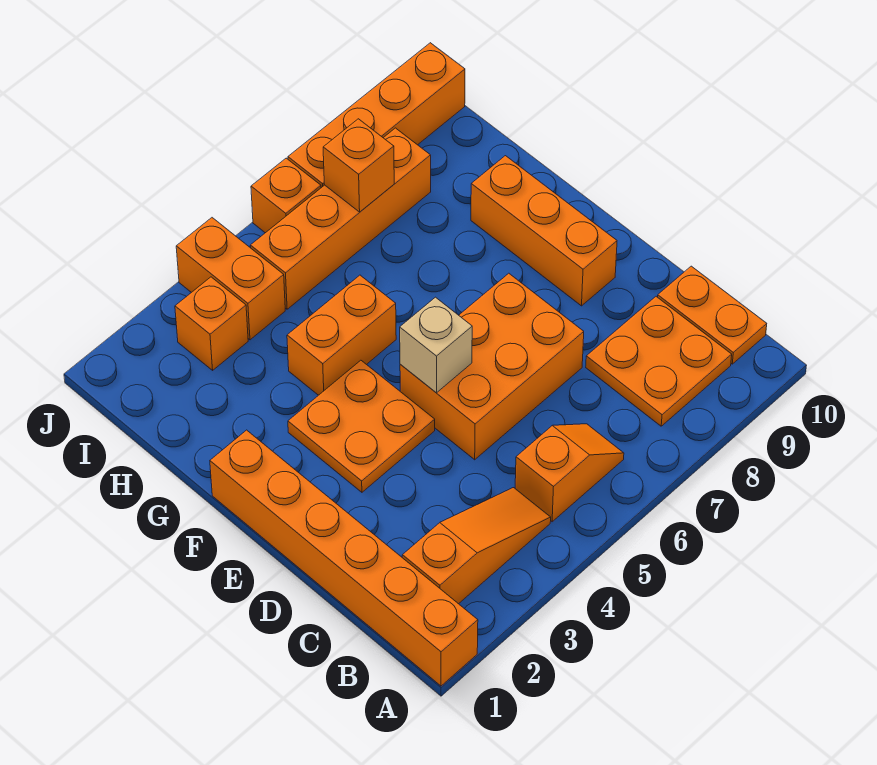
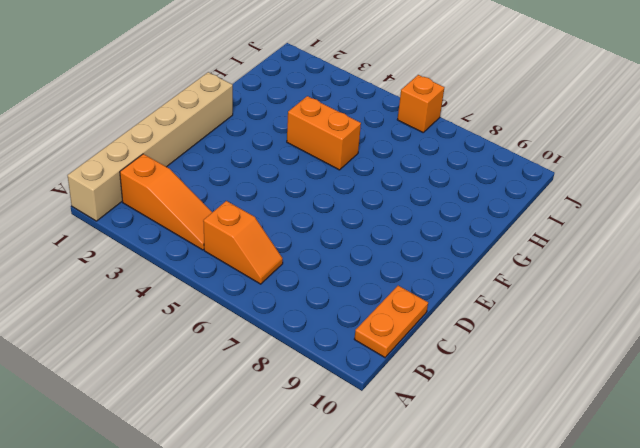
tan 1x6 brick [67,72,233,221] -> orange 1x6 brick [210,430,478,686]
none -> orange 2x2 plate [586,297,732,426]
none -> orange 2x3 brick [400,273,584,460]
none -> orange 2x2 plate [288,360,435,492]

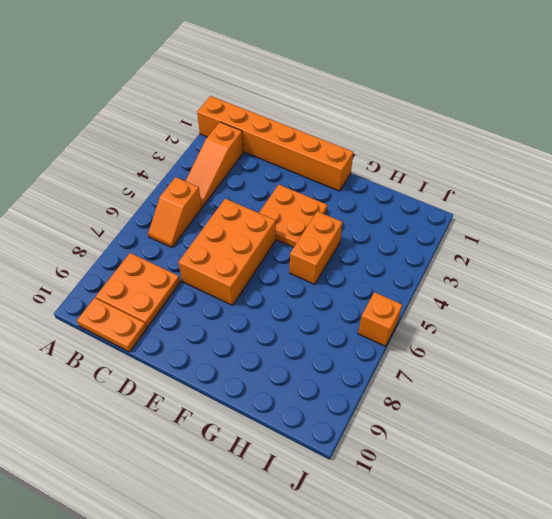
none -> orange 1x3 brick [471,156,617,306]
none -> orange 1x1 brick [175,277,248,370]
none -> orange 1x2 brick [176,218,285,340]

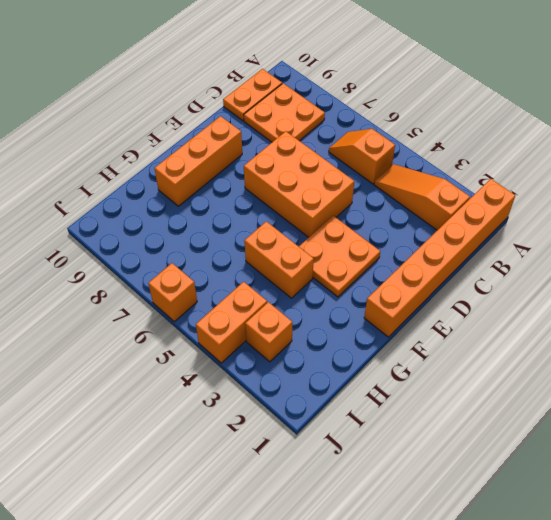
none -> orange 1x4 brick [250,128,431,309]
none -> orange 1x4 brick [288,43,465,188]
none -> tan 1x1 brick [400,297,472,393]

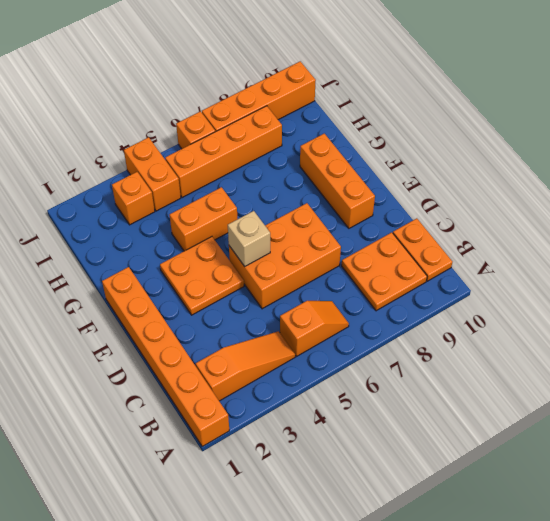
none -> orange 1x1 brick [323,119,394,212]

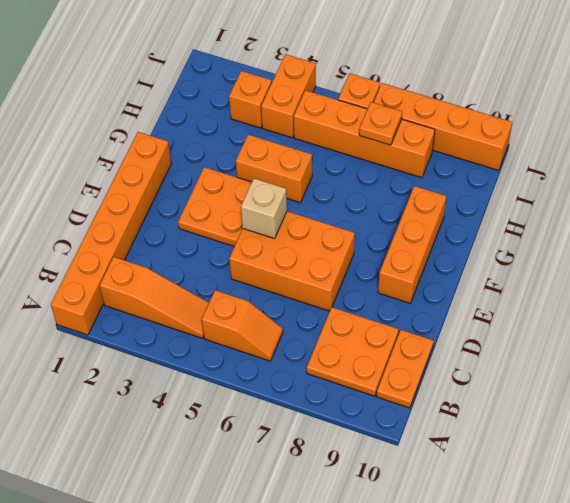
orange 1x1 plate [359,102,402,145] -> orange 1x1 brick [323,119,394,212]

